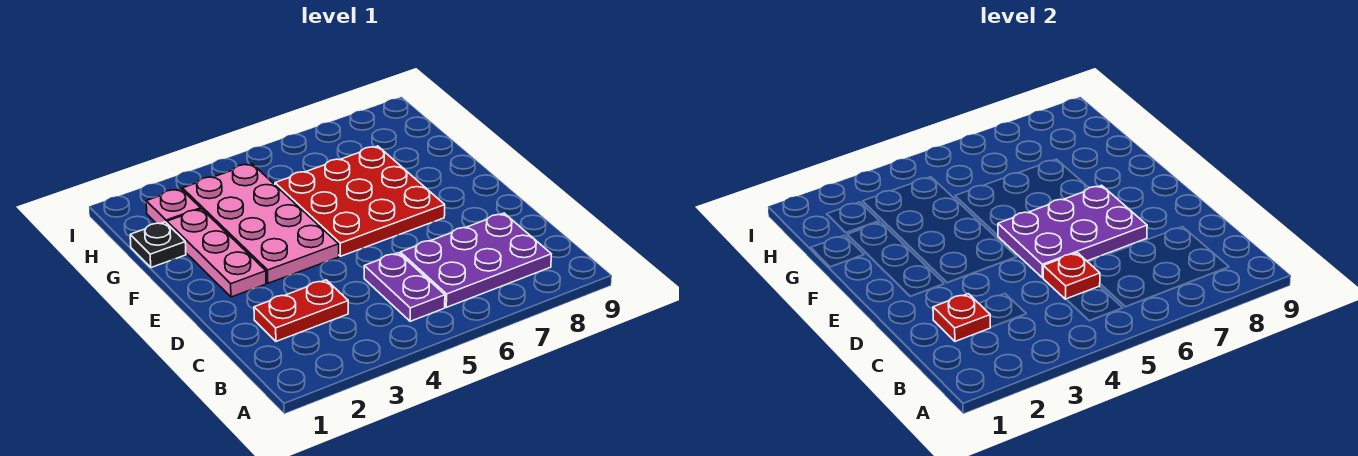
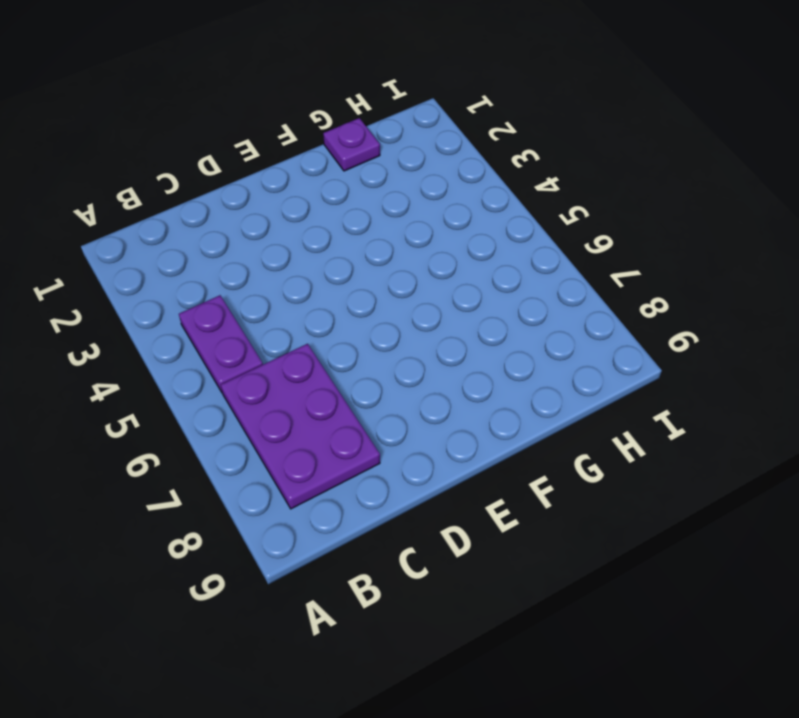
purple 1x2 plate [179,295,263,392] -> purple 1x2 plate turned to [364,253,445,321]
purple 1x1 plate [323,118,380,171] -> black 1x1 plate [130,222,186,267]
none -> red 1x2 plate [254,280,348,341]
none -> pink 1x3 plate [167,209,266,297]

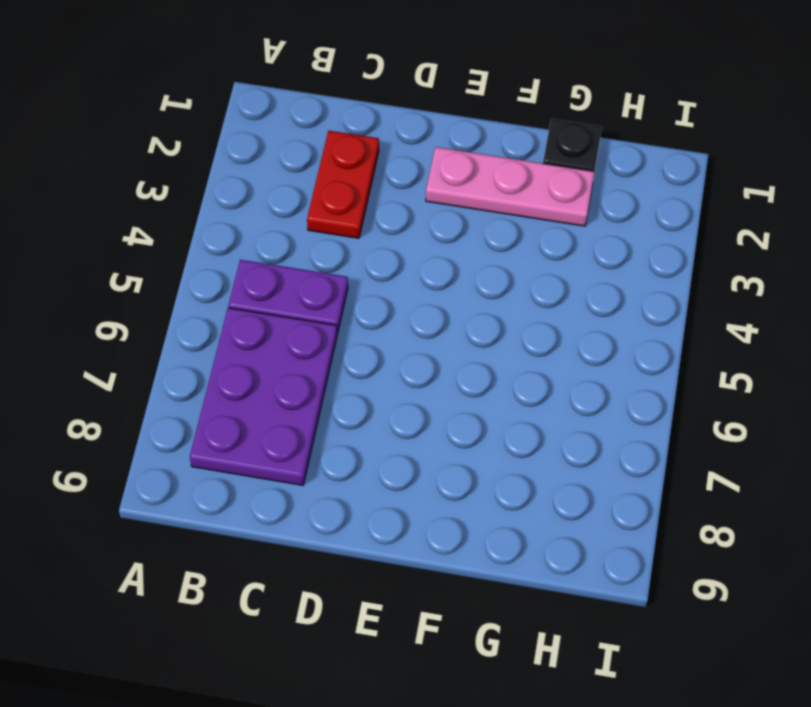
none -> pink 2x4 plate [182,164,339,283]
none -> red 3x3 plate [275,146,445,256]

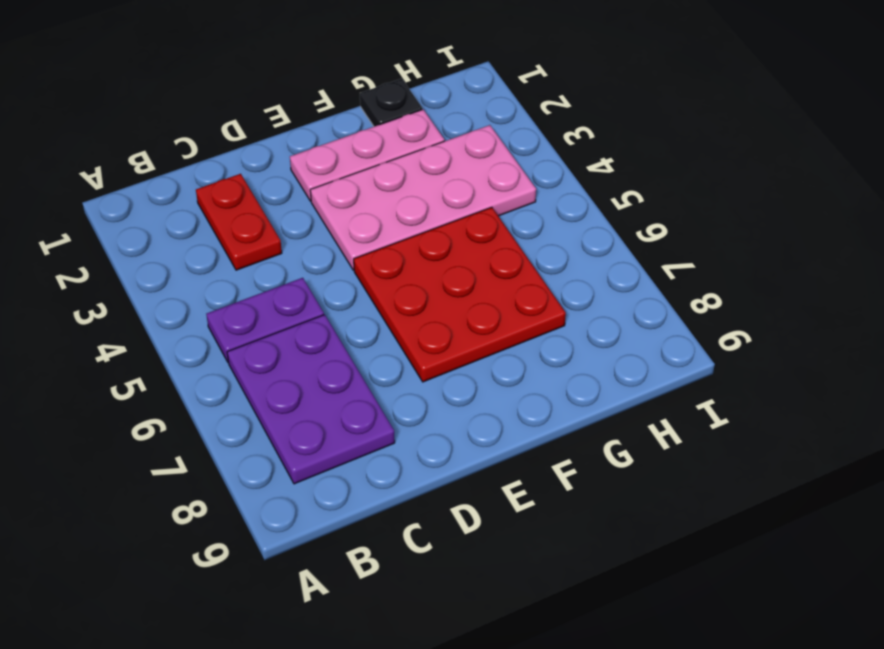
none -> pink 1x1 plate [146,189,201,224]
none -> red 1x1 plate [933,294,990,341]

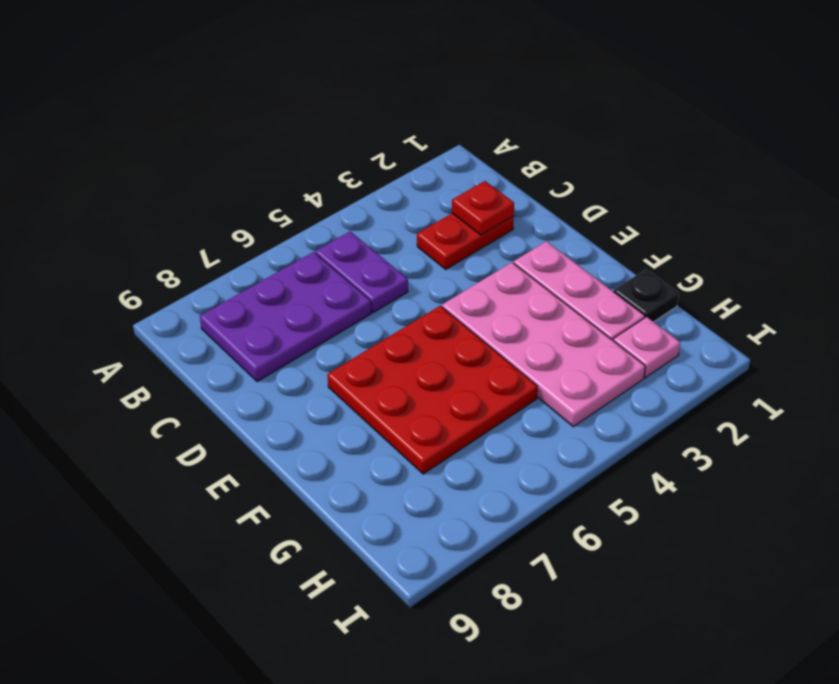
none -> red 1x1 plate [1043,253,1100,299]
none -> purple 2x3 plate [998,185,1147,278]

